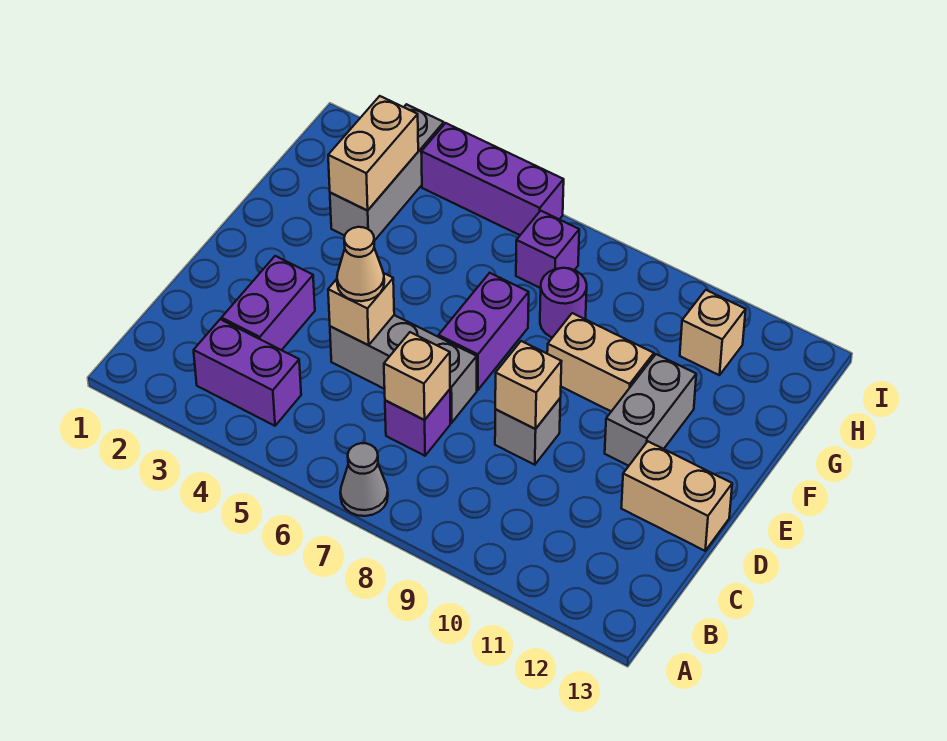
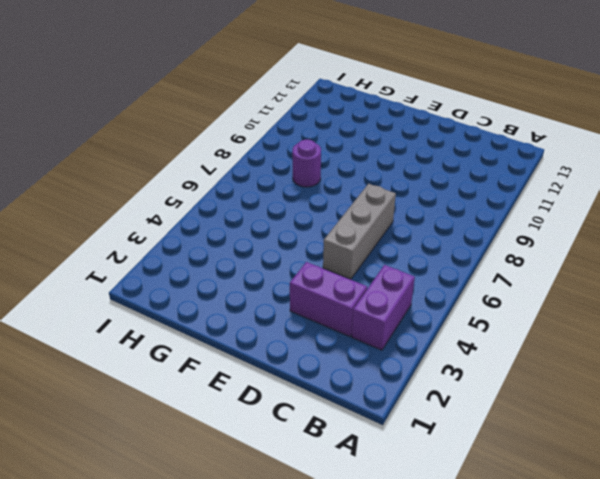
none -> grey 1x1 cone [340,443,388,516]
none -> purple 1x1 brick [385,389,450,456]
none -> grey 1x1 brick [495,399,560,465]

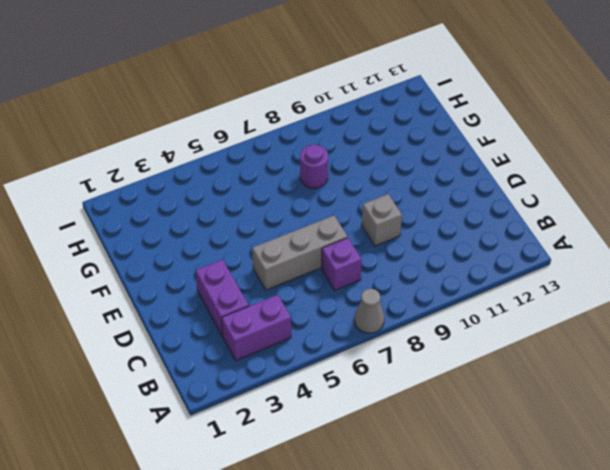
none -> tan 1x2 brick [621,442,732,551]
none -> purple 1x2 brick [439,273,529,390]
none -> grey 1x2 brick [605,354,696,466]

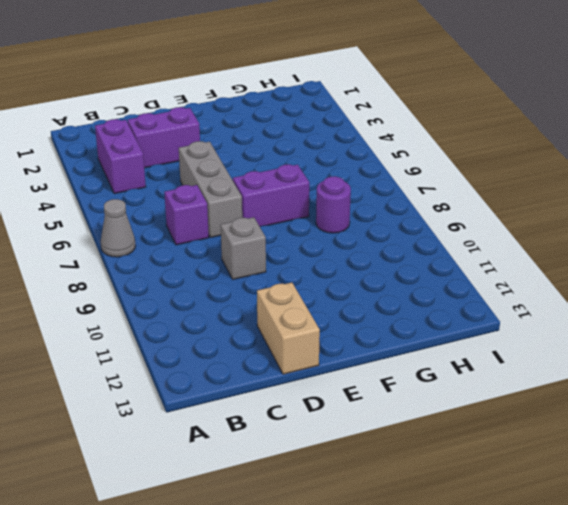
none -> grey 1x2 brick [605,354,696,466]
none -> tan 1x2 brick [547,313,654,411]
none -> grey 1x3 brick [330,104,444,241]

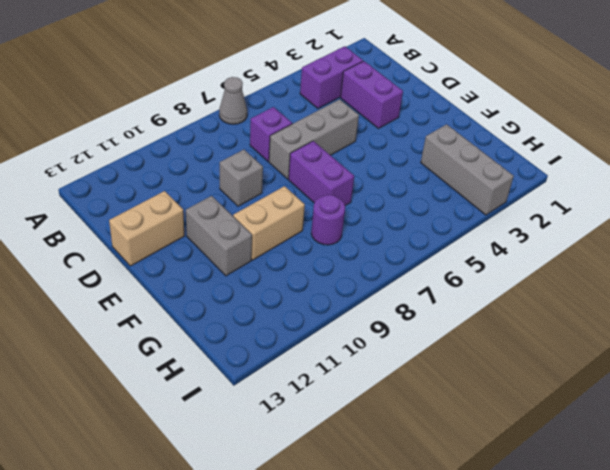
none -> purple 1x1 brick [516,211,579,288]
none -> tan 1x1 brick [680,290,746,375]
none -> purple 1x3 brick [421,123,564,235]

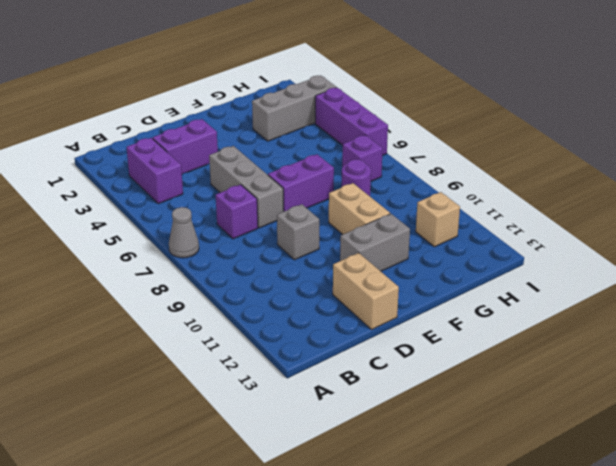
none -> tan 1x1 brick [384,332,450,420]
none -> tan 1x1 brick [328,273,394,345]
none -> tan 1x1 brick [495,341,562,429]

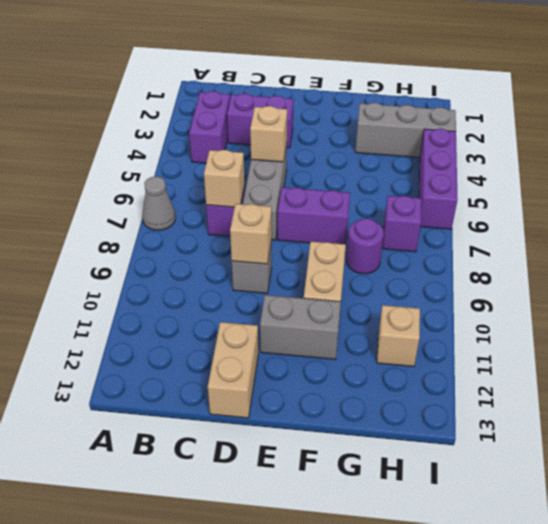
none -> tan 1x2 brick [328,96,418,210]
none -> tan 1x1 cone [337,227,384,301]

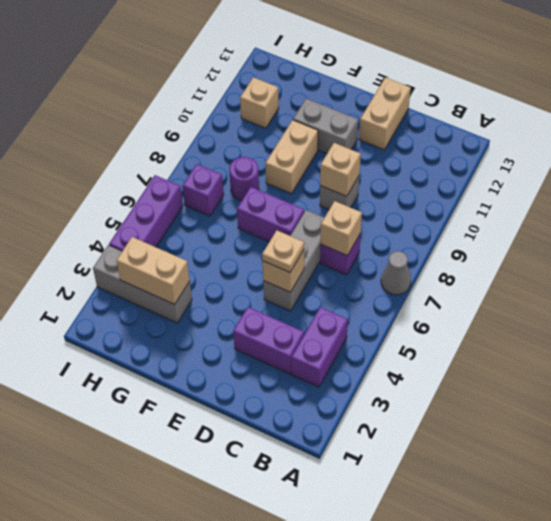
tan 1x1 plate [262,230,304,272] -> tan 1x1 cone [337,227,384,301]

